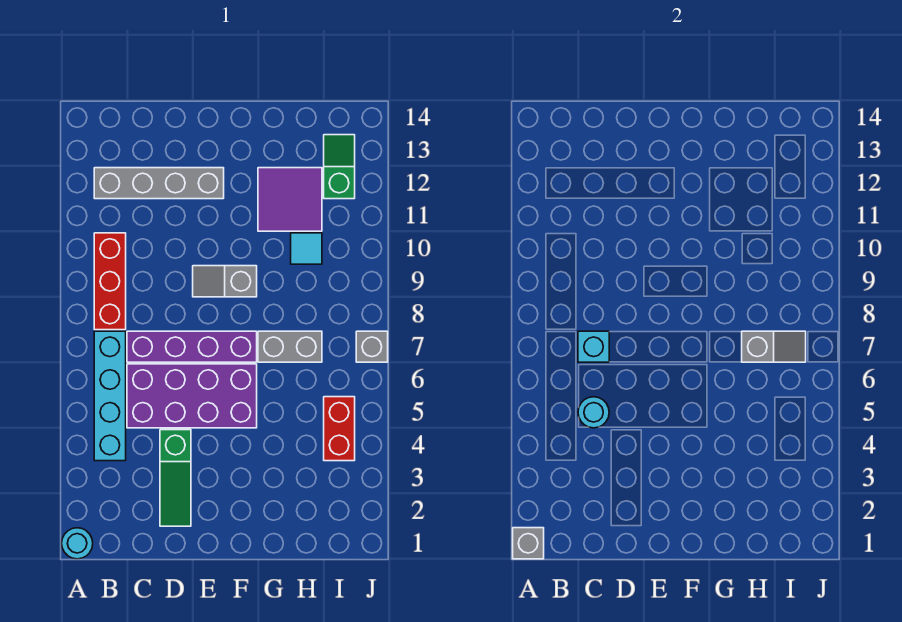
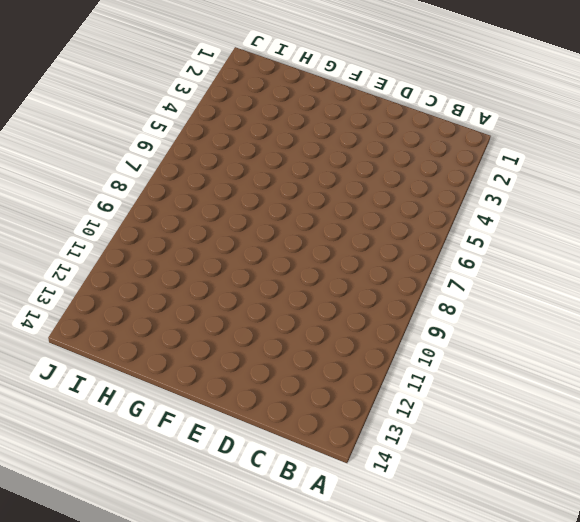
none -> cyan 1x1 round brick [62,528,93,559]
none -> cyan 1x4 brick [94,331,126,461]
none -> red 1x3 brick [94,233,126,330]

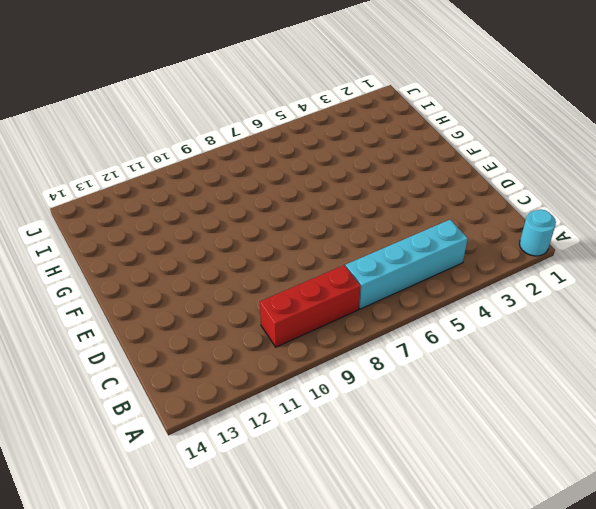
none -> grey 1x4 brick [94,168,224,199]
none -> purple 2x4 brick [127,364,257,428]
none -> purple 1x4 brick [127,331,257,362]

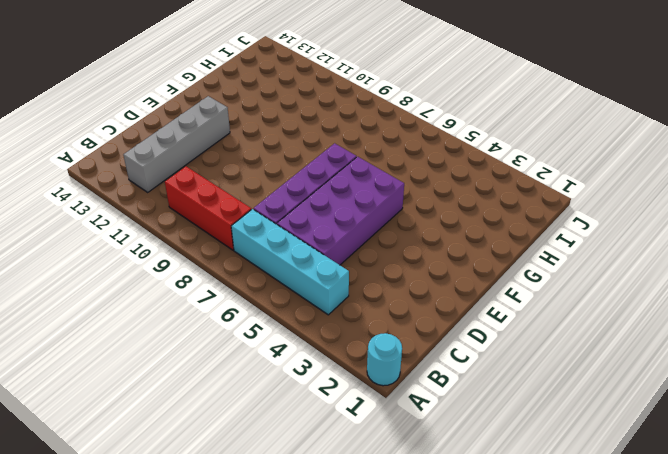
none -> green 1x3 slope [160,430,191,526]
none -> grey 1x2 slope [193,266,257,297]
none -> grey 1x2 brick [258,331,322,362]

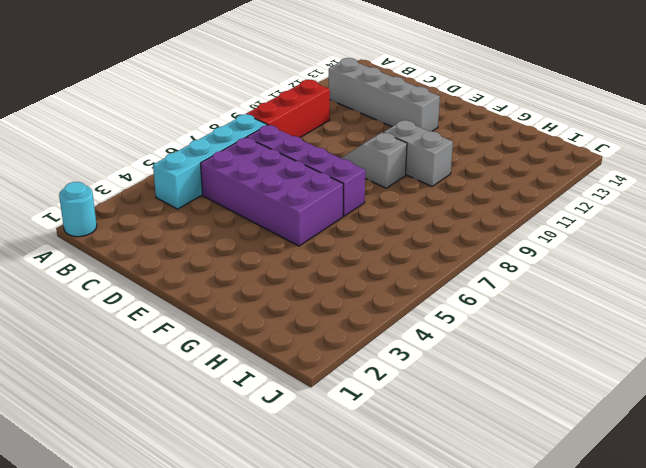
grey 1x2 brick [384,120,453,186] -> grey 1x2 brick moved to [258,331,322,362]
none -> green 1x3 slope [160,430,191,526]
none -> purple 2x2 tile [258,168,322,231]
none -> cyan 1x1 tile [291,233,322,264]

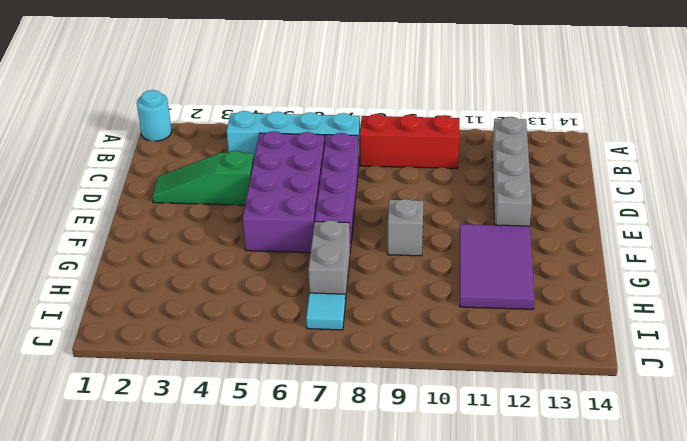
purple 2x3 tile [460,224,535,309] -> purple 2x2 tile [258,168,322,231]
cyan 1x1 tile [306,293,345,330] -> cyan 1x1 tile moved to [291,233,322,264]
none -> red 1x2 brick [324,397,355,461]
none -> green 1x2 slope [324,135,355,199]
none -> grey 1x1 brick [356,331,388,362]

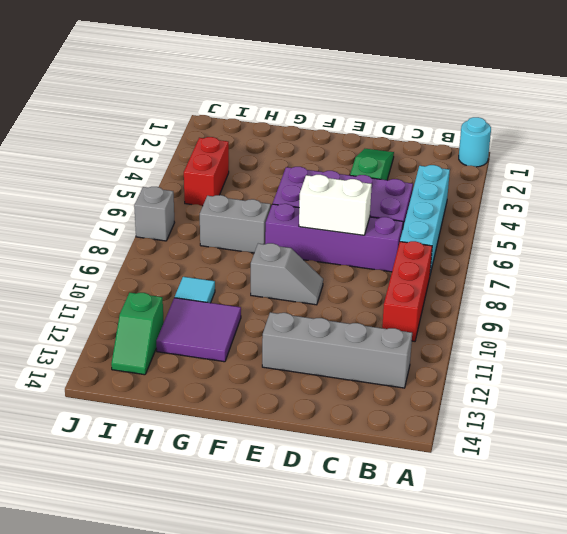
white 1x2 brick [299,175,372,235] -> none
none -> grey 1x1 brick [513,528,544,559]
none -> cyan 1x1 round brick [578,397,609,428]
none -> cyan 1x1 brick [578,331,609,362]

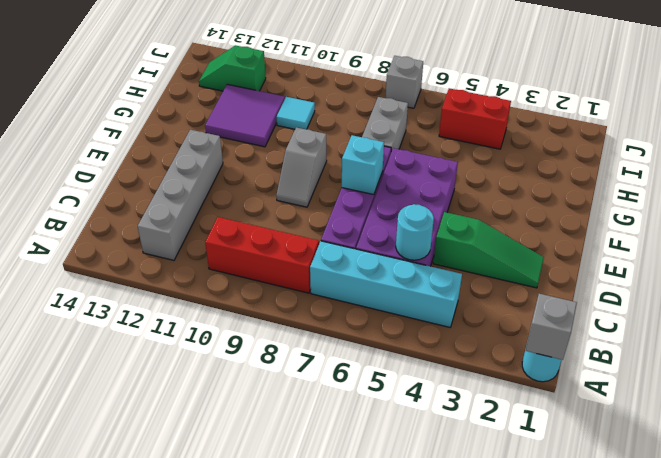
cyan 1x1 brick [342,135,384,195] -> cyan 1x1 brick moved to [578,331,609,362]
none -> grey 1x2 slope [742,331,806,362]

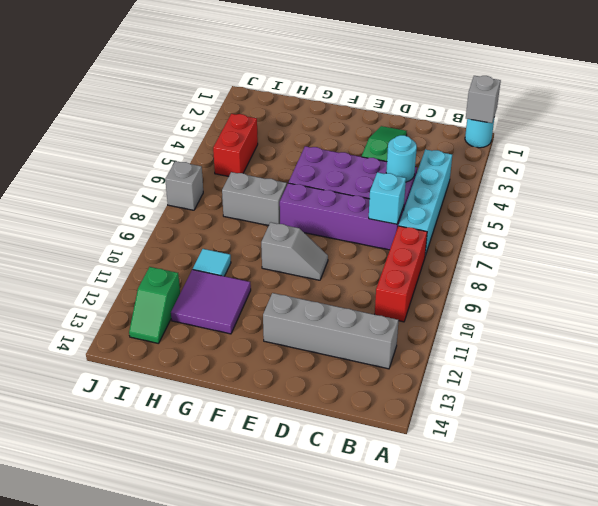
none -> grey 1x2 slope [742,331,806,362]

